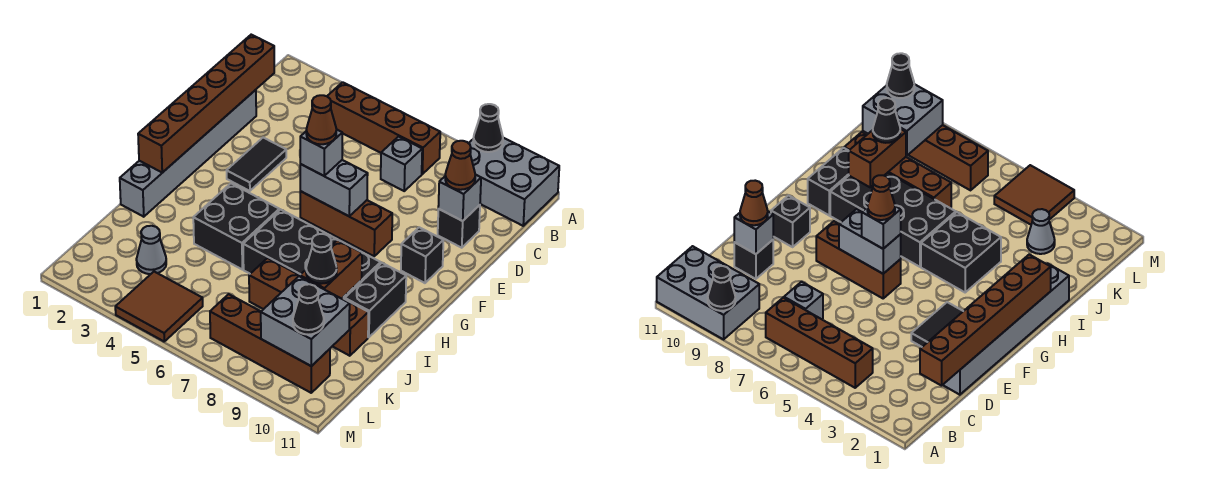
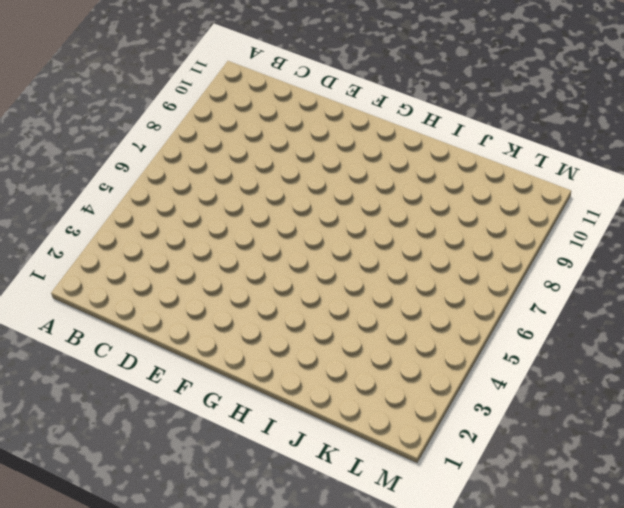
none -> grey 2x3 brick [469,138,559,226]
none -> brown 1x4 brick [327,82,440,174]
none -> grey 1x1 brick [381,137,422,191]

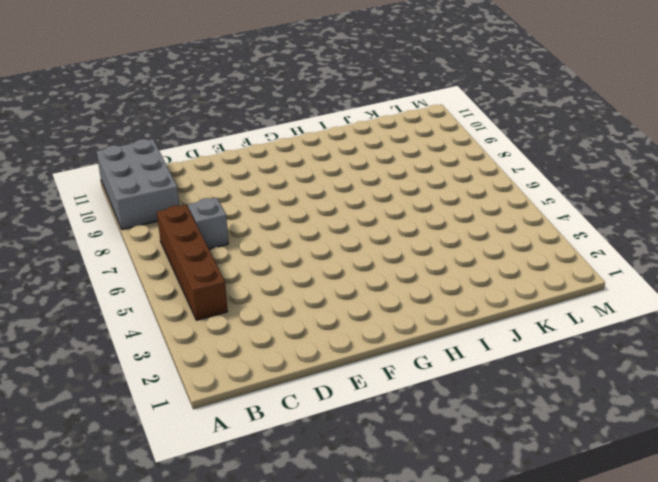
none -> grey 1x6 brick [120,90,256,217]
none -> black 1x1 brick [438,205,480,248]
none -> black 1x2 tile [226,138,286,191]

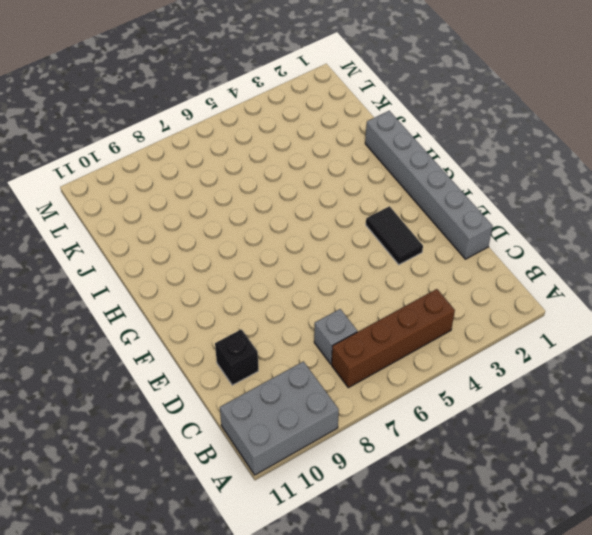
none -> brown 1x3 brick [300,191,392,256]
none -> black 1x1 brick [401,227,443,283]
none -> black 2x2 brick [193,184,279,269]

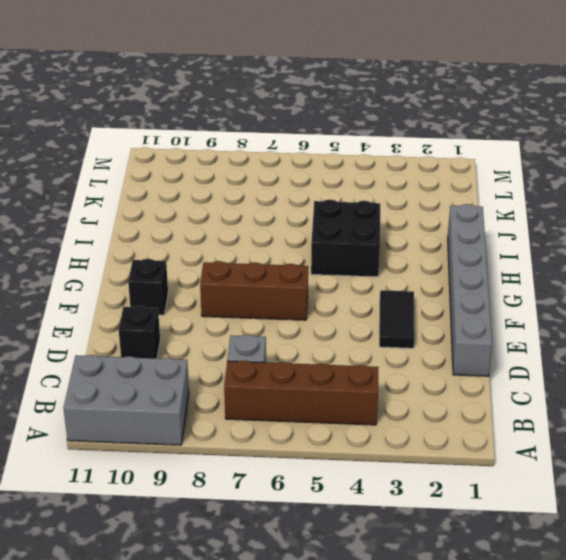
none -> black 2x4 brick [243,209,381,299]
none -> black 1x2 brick [345,263,406,337]
none -> brown 1x4 brick [249,258,368,356]

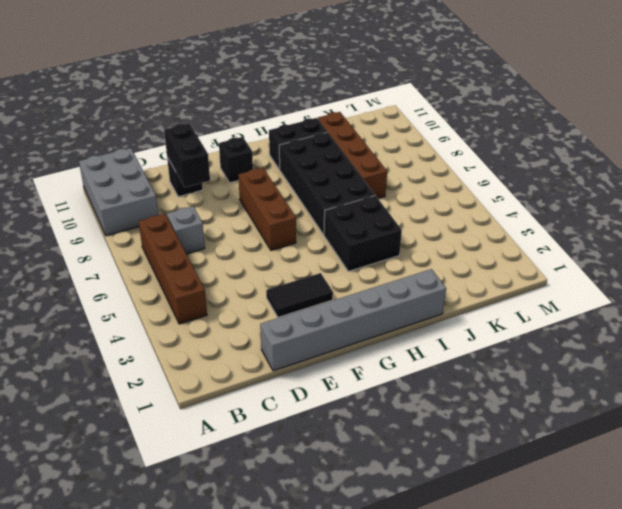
black 1x2 brick [164,123,210,187] -> grey 1x1 brick [438,175,481,221]
none -> grey 1x1 cone [136,226,166,274]
none -> brown 2x2 tile [115,272,203,341]
none -> brown 1x4 brick [210,294,330,393]

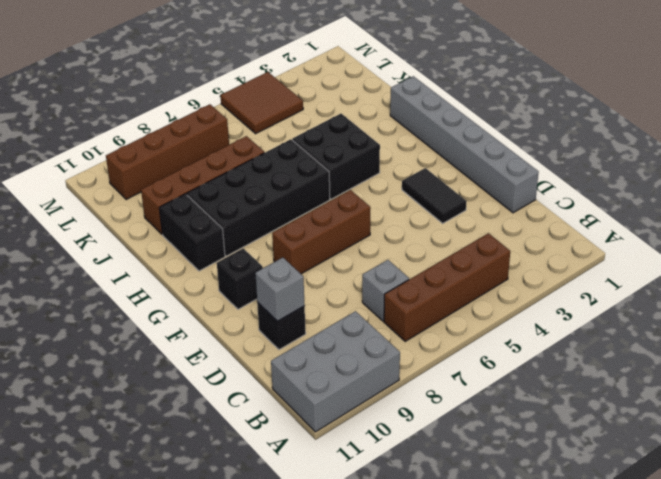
none -> grey 1x1 cone [136,226,166,274]
none -> black 1x1 cone [473,104,503,152]
none -> brown 1x6 brick [138,35,274,173]

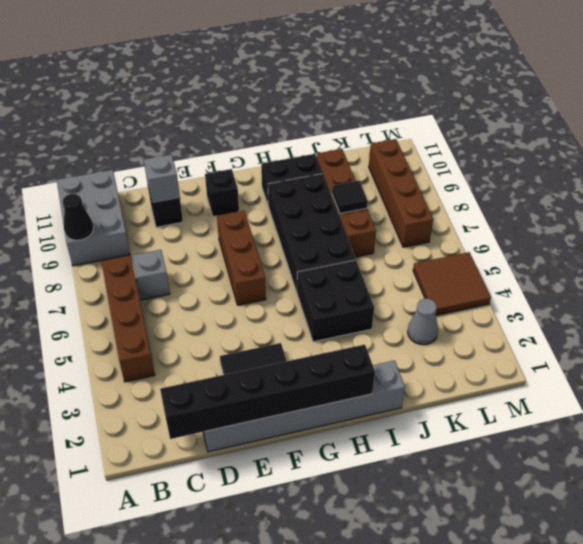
black 1x6 brick [160,345,375,439] -> brown 1x6 brick [138,35,274,173]
black 1x1 tile [332,181,368,213] -> none
none -> grey 1x2 brick [300,160,368,216]
none -> brown 1x2 brick [300,240,362,299]
none -> grey 2x2 brick [261,276,350,366]

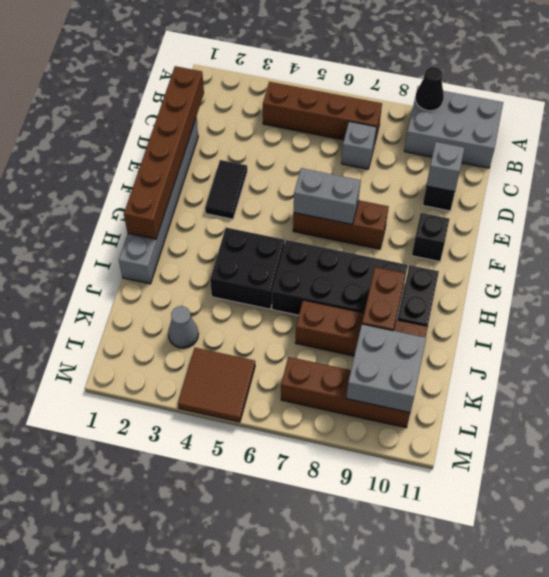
none -> brown 1x1 cone [445,141,475,190]
none -> grey 1x1 brick [300,129,342,176]
none -> black 1x1 cone [306,234,337,284]

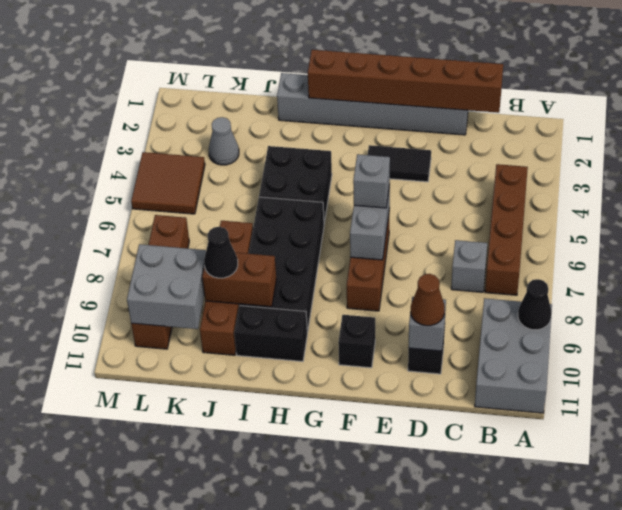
none -> black 1x1 cone [293,284,324,335]
none -> brown 1x1 cone [306,95,336,144]

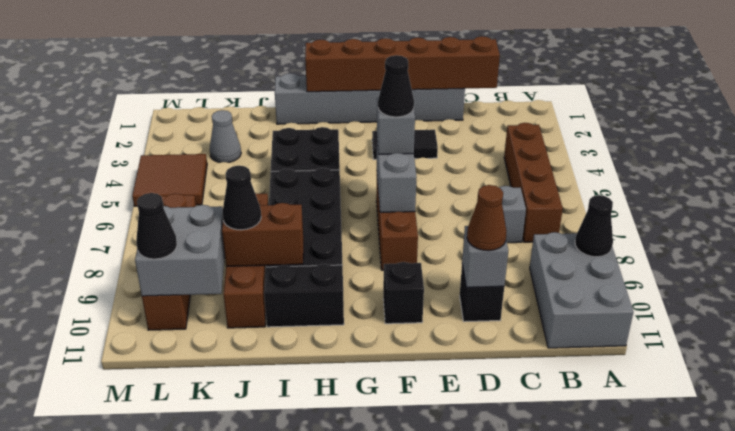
black 1x1 cone [378,55,414,117] -> brown 1x1 cone [306,95,336,144]

